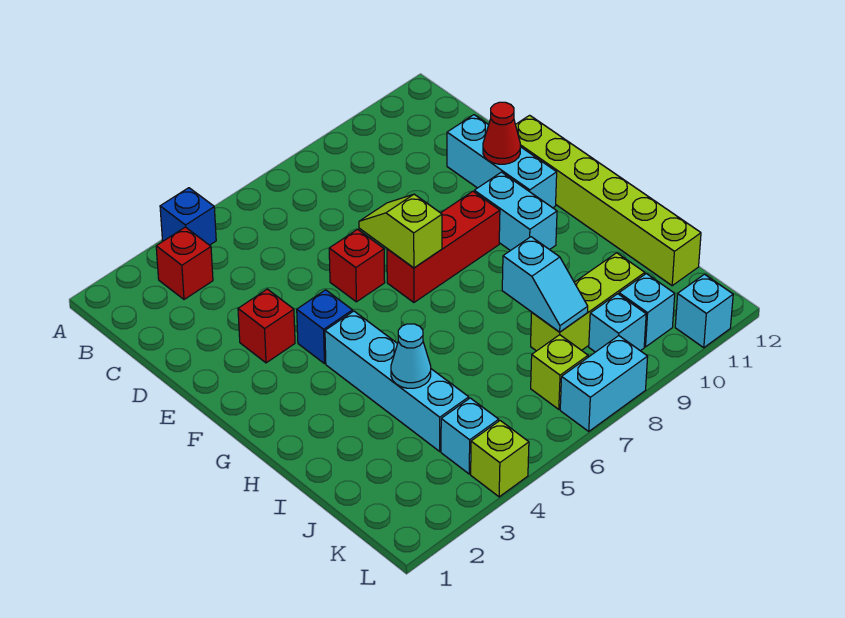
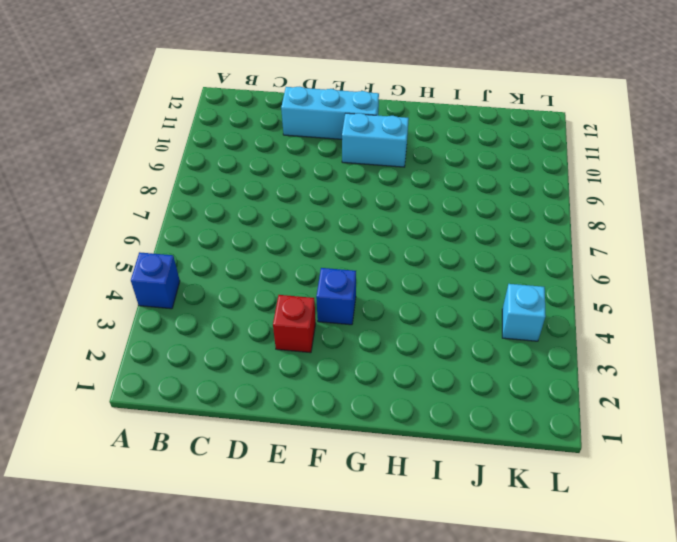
none -> red 1x1 brick [156,227,213,299]
none -> red 1x1 brick [329,229,385,302]
none -> lime 1x6 brick [516,115,701,286]

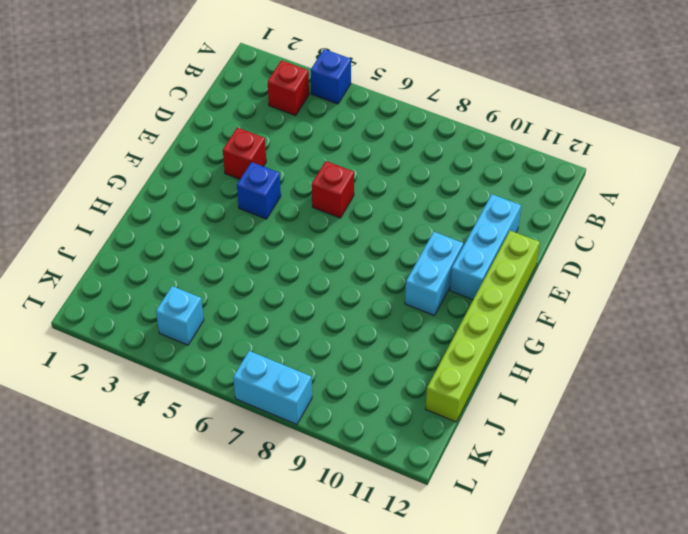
none -> red 1x3 brick [387,191,500,302]
none -> cyan 1x4 brick [325,311,469,451]
none -> lime 1x3 brick [531,253,645,351]

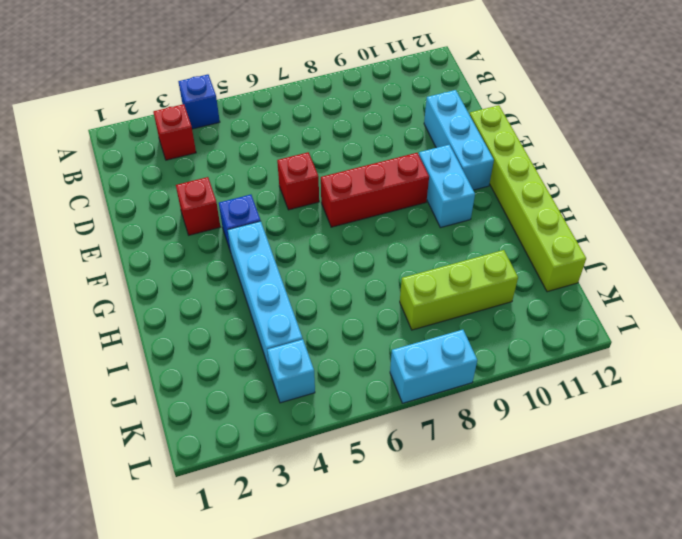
none -> lime 1x1 brick [531,335,588,409]
none -> cyan 1x1 brick [589,294,646,352]
none -> cyan 1x1 brick [619,274,675,347]

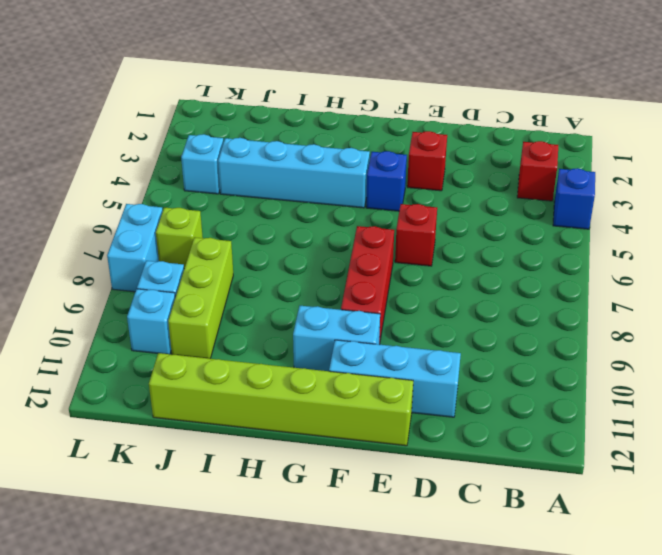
none -> lime 1x1 brick [471,421,529,497]
none -> cyan 1x1 brick [675,274,733,348]
none -> lime 1x2 slope [359,194,442,268]

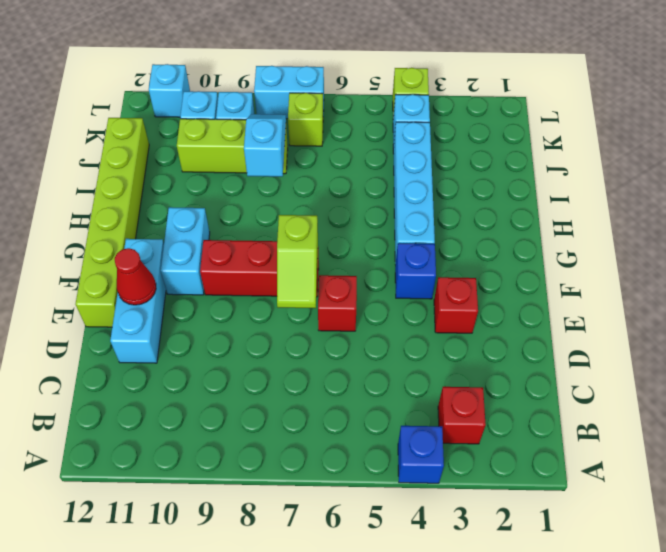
none -> cyan 1x1 cone [391,324,431,388]

